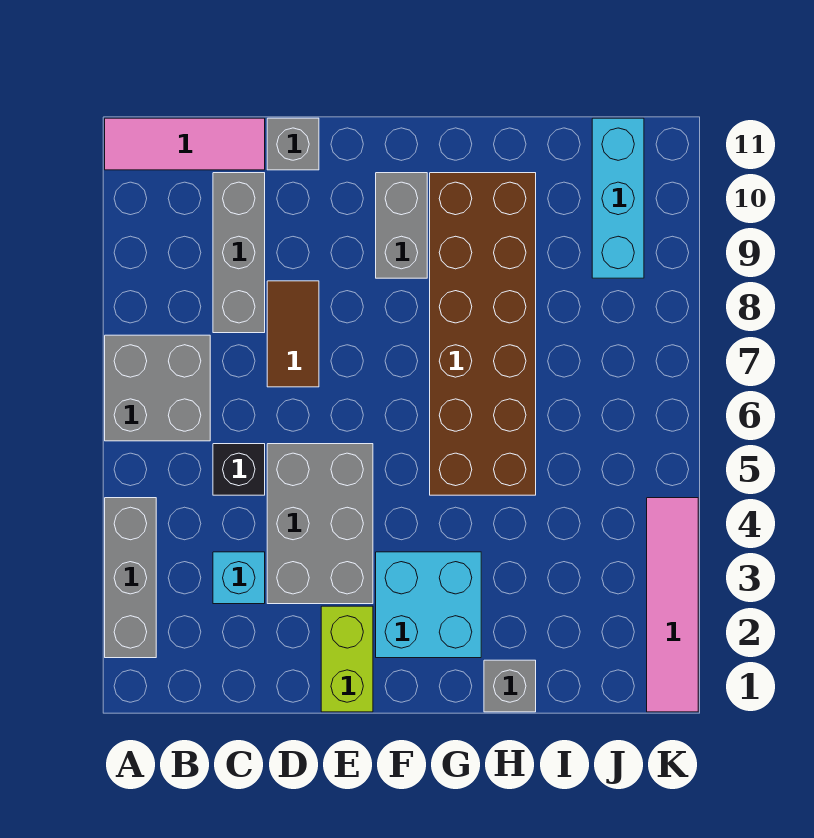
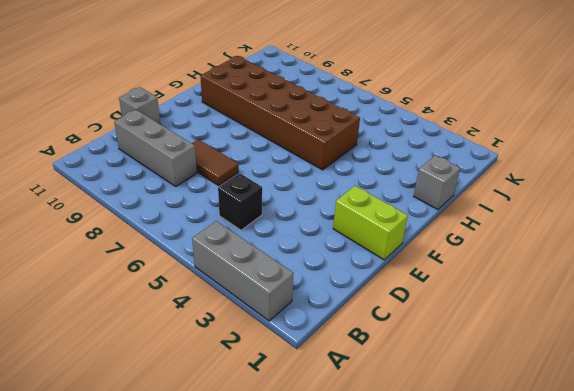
none -> grey 2x2 brick [105,335,210,441]
none -> pink 1x3 tile [105,118,265,170]
none -> cyan 1x1 brick [213,552,265,604]

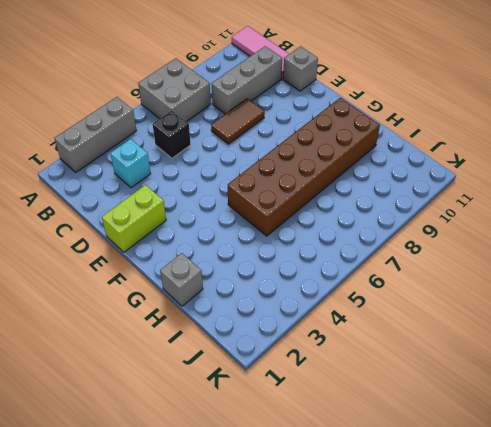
none -> grey 2x3 brick [267,444,373,604]
none -> cyan 2x2 brick [376,552,481,658]
none -> grey 1x2 brick [376,173,427,278]

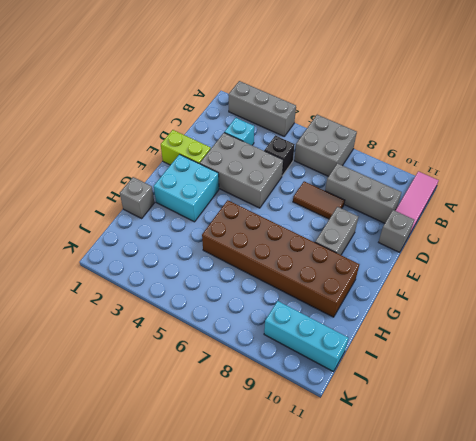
grey 1x2 brick [315,207,358,255] -> grey 1x2 brick turned to [376,173,427,278]
none -> pink 1x4 tile [647,498,698,712]

